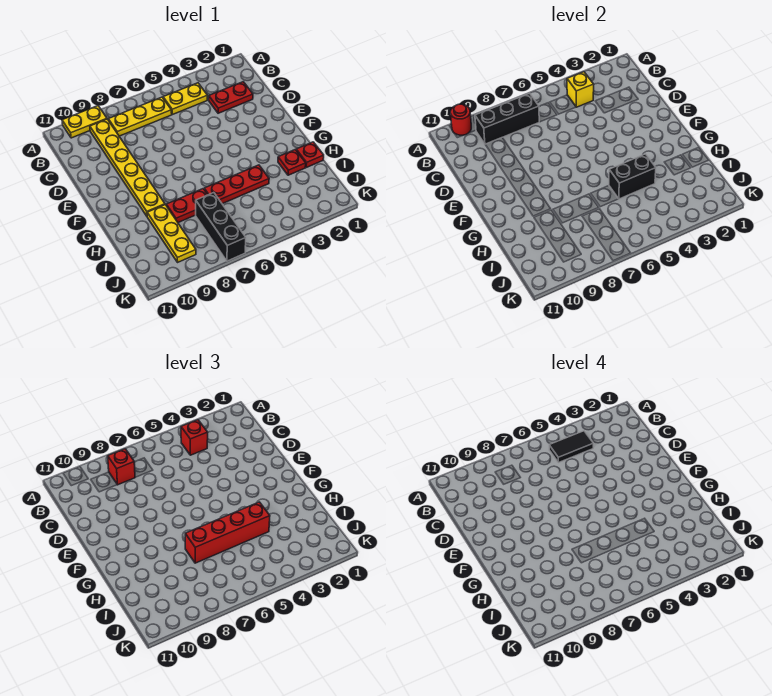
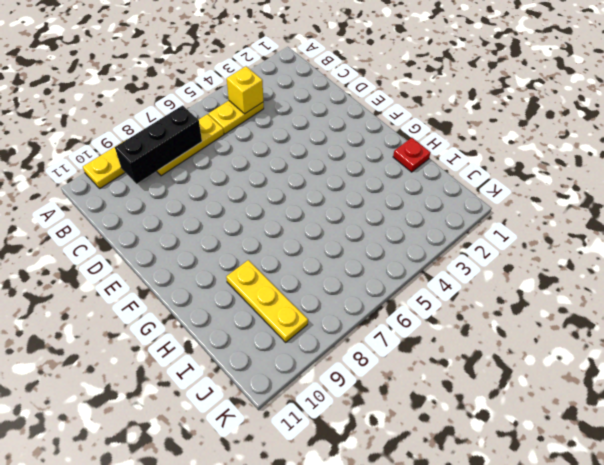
none -> yellow 1x6 plate [90,119,165,216]
none -> red 1x2 plate [209,82,253,113]
none -> red 1x1 plate [278,150,306,175]

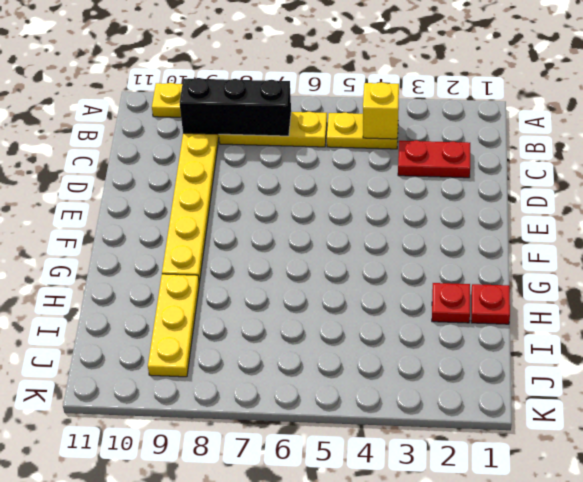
none -> red 1x3 plate [204,165,269,204]
none -> red 1x2 plate [166,189,208,223]
none -> black 1x3 brick [196,193,246,261]

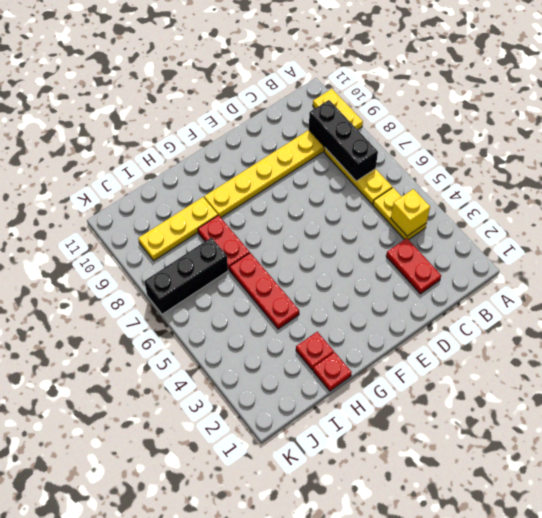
none -> red 1x1 round brick [450,104,471,136]
none -> black 1x2 brick [609,154,656,199]
none -> red 1x1 brick [181,420,208,455]

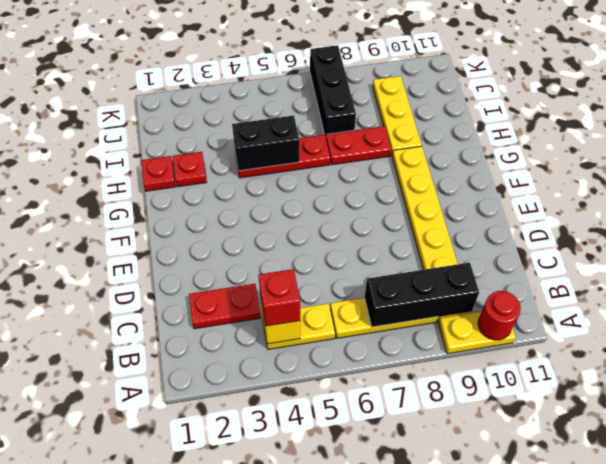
none -> red 1x1 brick [108,449,135,485]
none -> red 1x4 brick [185,502,270,563]
none -> black 1x2 tile [549,431,593,463]

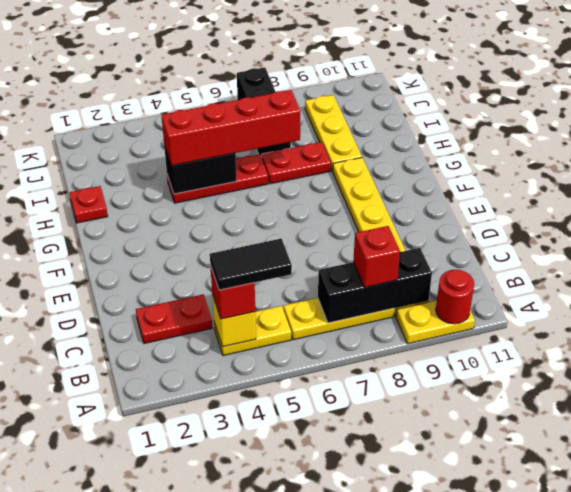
none -> red 1x1 plate [278,150,306,175]

